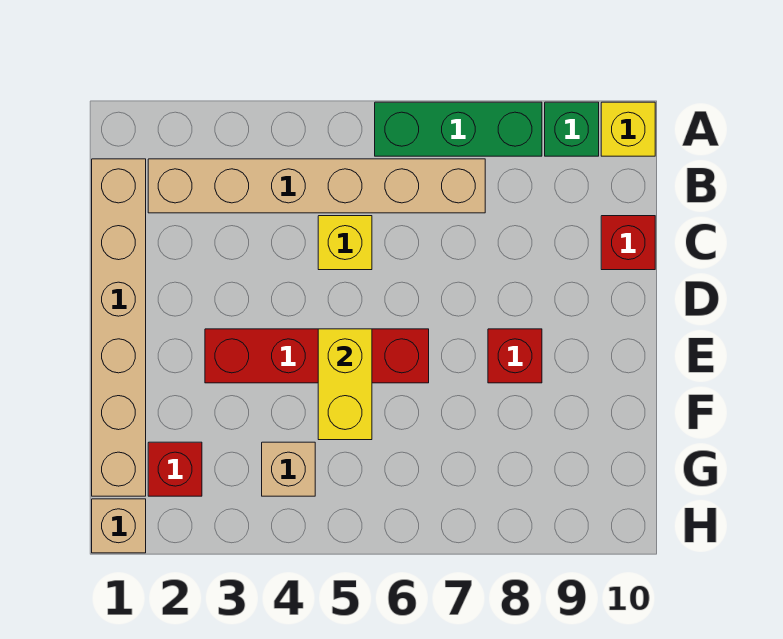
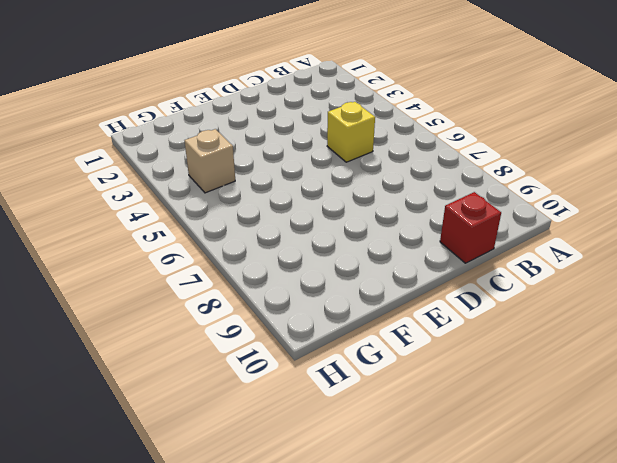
none -> green 1x3 brick [375,102,542,156]
none -> green 1x1 brick [545,102,599,156]
none -> yellow 1x1 brick [601,102,655,156]

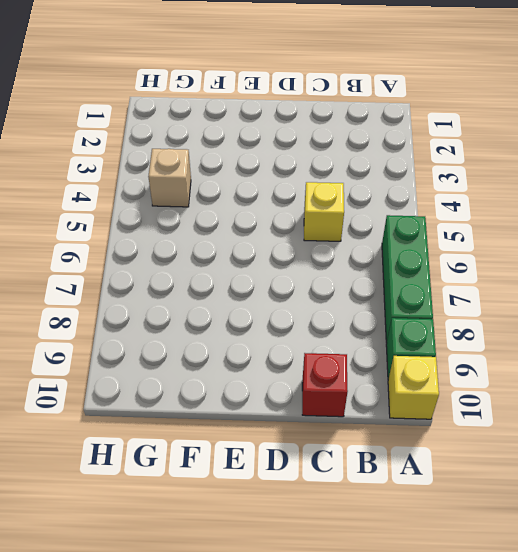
none -> tan 1x6 brick [92,159,146,496]
none -> tan 1x6 brick [148,159,485,213]
none -> red 1x4 brick [205,329,429,383]

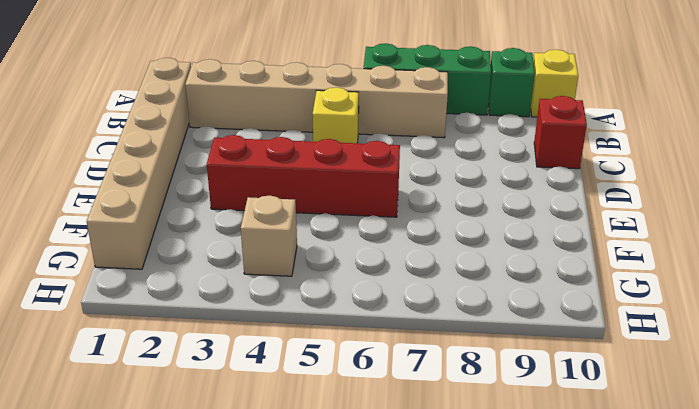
none -> red 1x1 brick [488,329,542,383]
none -> red 1x1 brick [148,442,202,496]
none -> tan 1x1 brick [92,499,146,553]

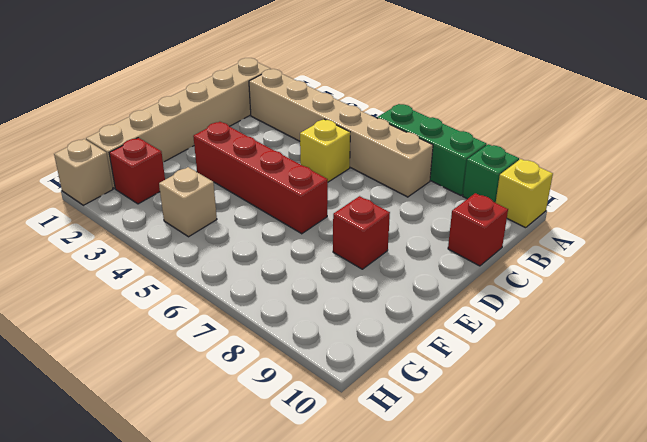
none -> yellow 1x2 brick [318,329,372,440]

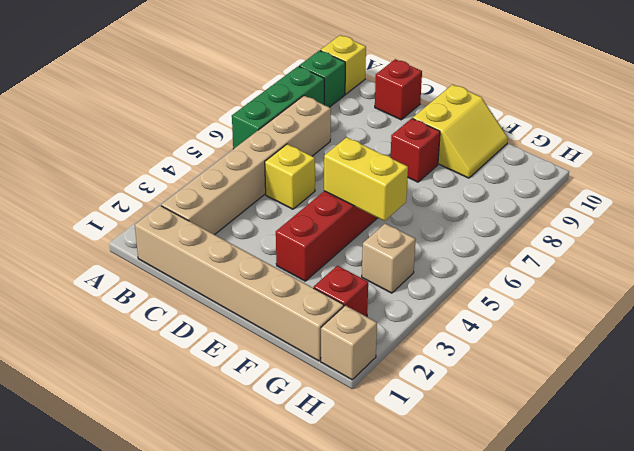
yellow 2x2 slope [413,84,508,178] -> none

